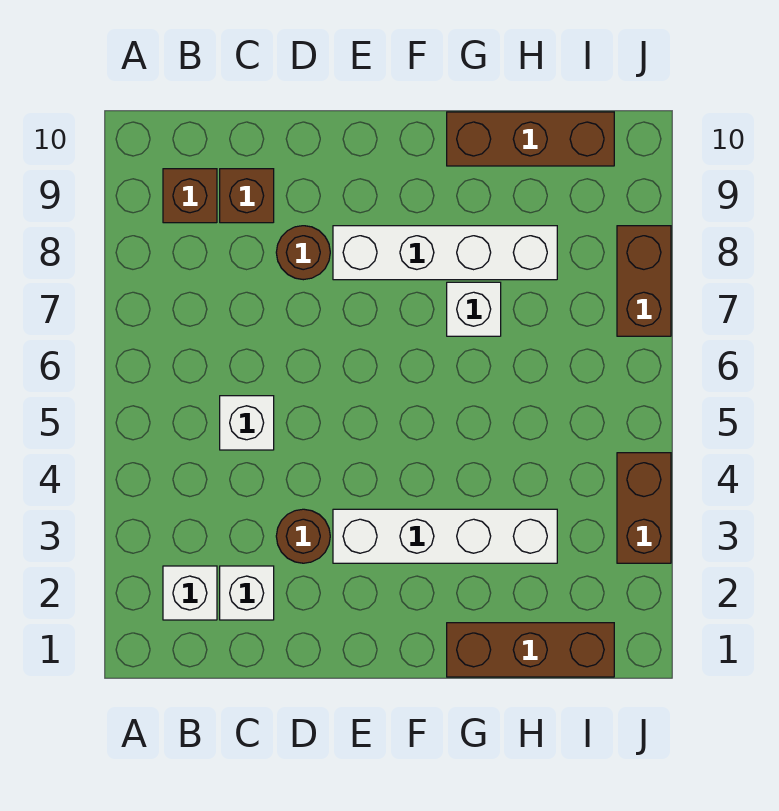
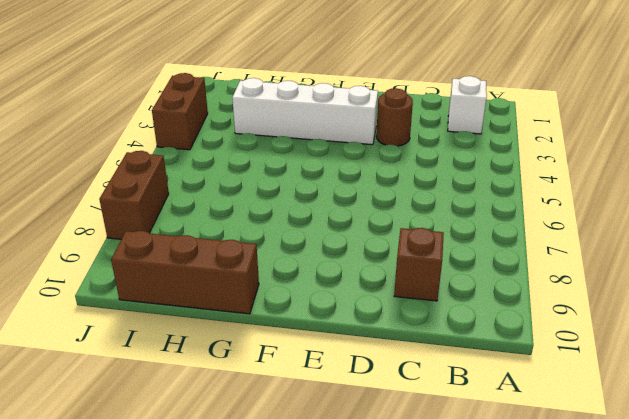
none -> brown 1x1 brick [163,169,217,223]
none -> white 1x1 brick [220,566,274,620]
none -> white 1x1 brick [220,396,274,450]

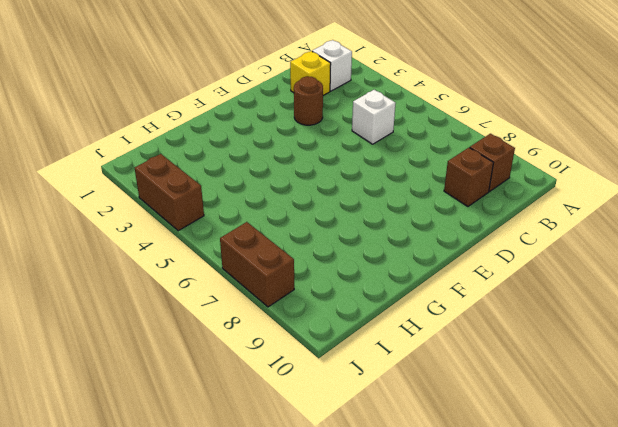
yellow 1x1 brick [290,51,331,95] -> white 1x1 brick [220,566,274,620]
none -> brown 1x1 round brick [276,226,330,280]
none -> white 1x4 brick [333,509,557,563]
none -> white 1x4 brick [333,226,557,280]

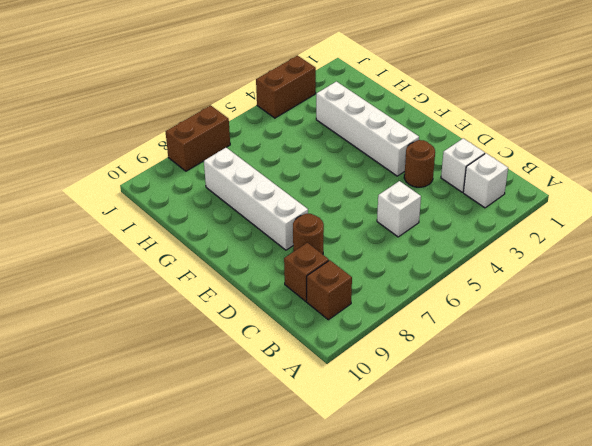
none -> brown 1x3 brick [447,623,614,677]
none -> white 1x1 brick [447,282,501,336]
none -> brown 1x3 brick [447,112,614,166]

